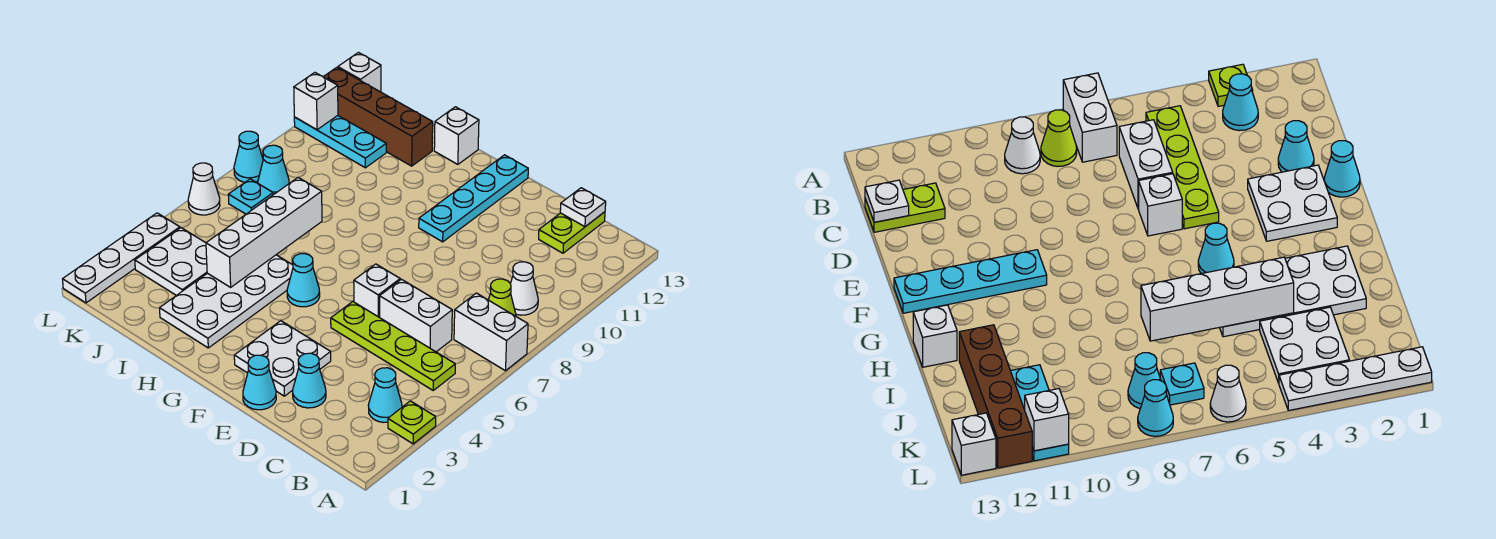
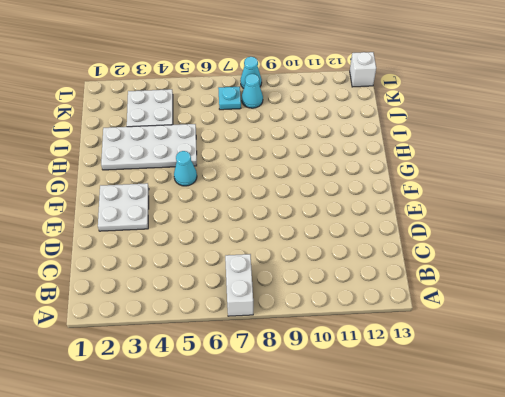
none -> lime 1x1 plate [388,401,436,444]
none -> cyan 1x1 cone [368,368,402,422]
none -> lime 1x4 plate [331,302,455,390]

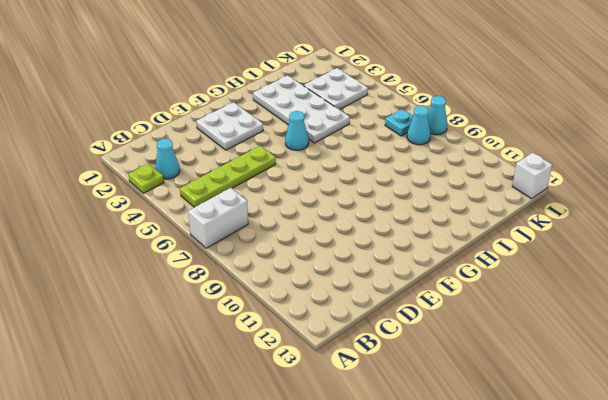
none -> lime 1x1 cone [489,279,516,316]
none -> white 1x1 cone [510,262,538,315]
none -> white 1x2 brick [380,279,452,352]

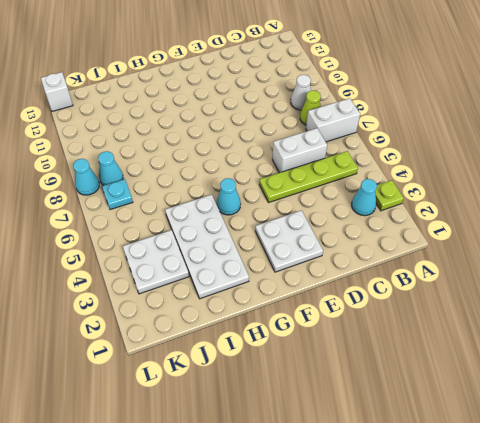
none -> lime 1x2 plate [539,212,605,253]
none -> cyan 1x1 cone [293,353,326,408]
none -> cyan 1x1 cone [243,355,276,410]

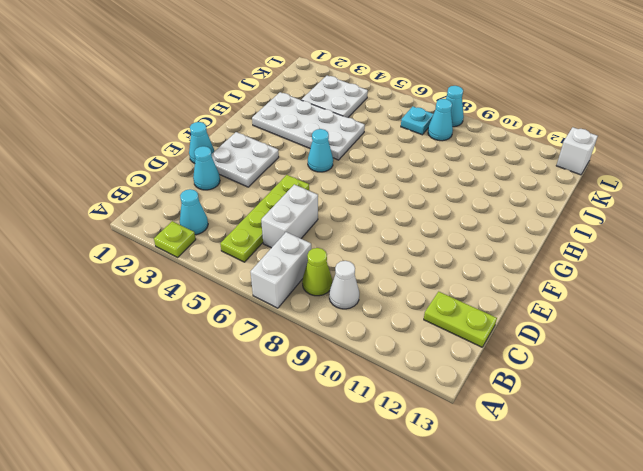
none -> white 1x1 brick [354,264,400,318]
none -> cyan 1x4 plate [419,155,528,242]
none -> white 1x1 brick [434,107,479,164]

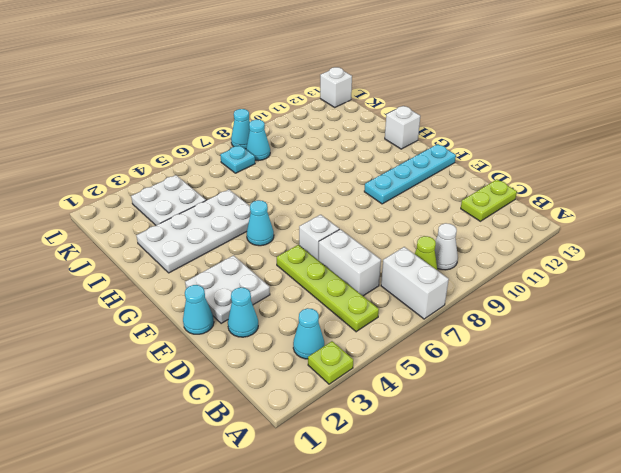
none -> brown 1x4 brick [324,68,433,166]
none -> cyan 1x3 plate [294,116,386,168]
none -> white 1x4 plate [63,213,180,303]

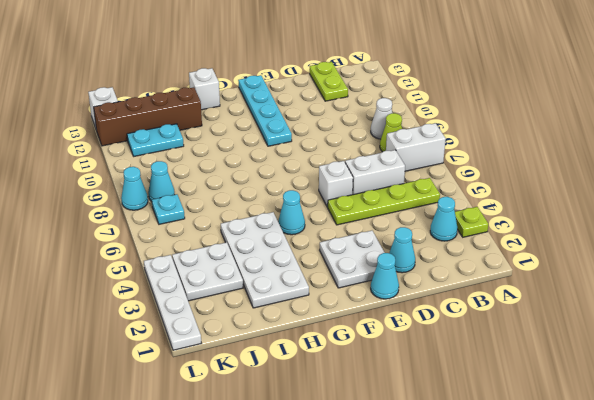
cyan 1x2 plate [127,124,184,156] -> cyan 1x3 plate [294,116,386,168]
none -> white 1x1 cone [188,163,220,215]
none -> white 1x1 plate [560,188,606,227]
none -> white 1x4 brick [206,177,322,287]

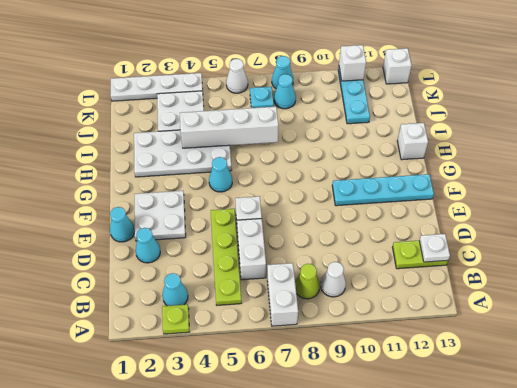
none -> brown 1x4 brick [324,68,433,166]

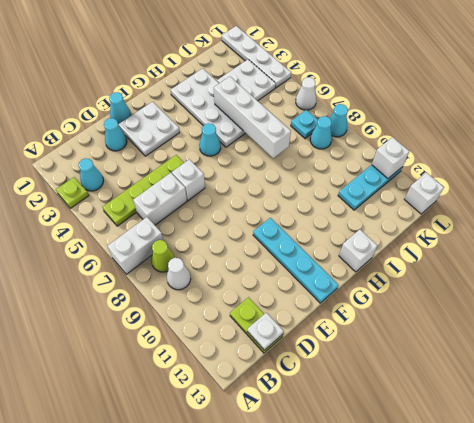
none -> brown 1x4 brick [324,68,433,166]

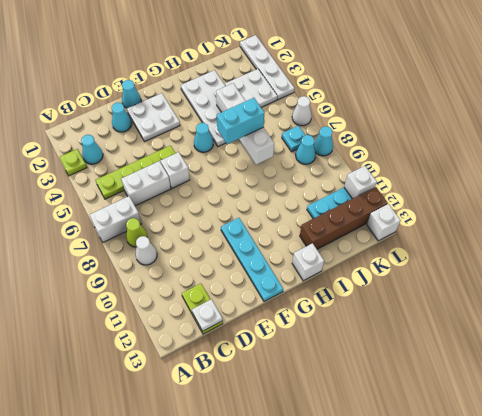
cyan 1x2 brick [217,98,264,144] -> none

